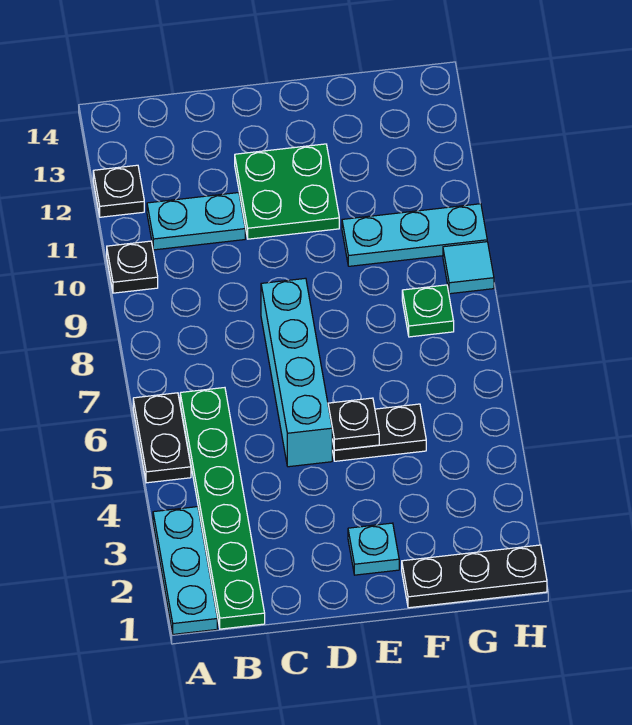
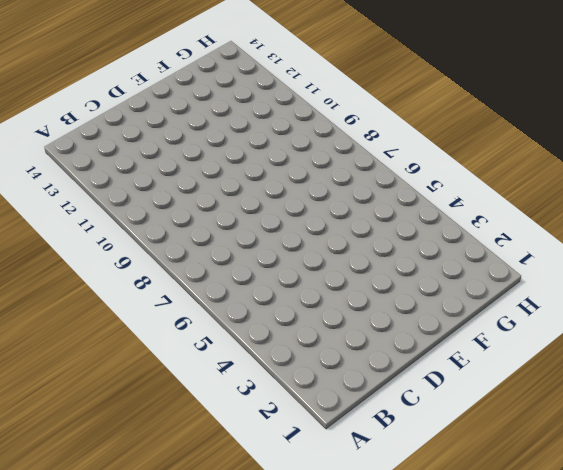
none -> cyan 1x3 plate [153,507,217,634]
none -> black 1x2 plate [133,393,191,483]
none -> black 1x1 plate [107,241,158,293]

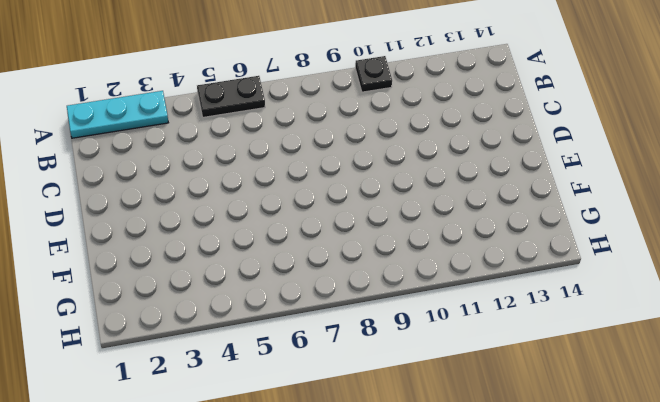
none -> black 1x1 plate [93,165,144,217]
none -> green 1x6 plate [180,388,265,629]
none -> cyan 1x2 plate [147,193,245,250]

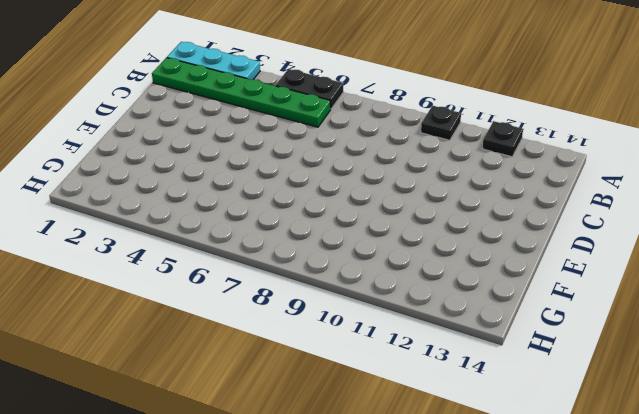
none -> cyan 1x2 plate [147,193,245,250]
none -> cyan 1x4 brick [261,278,332,467]
none -> green 2x2 plate [235,144,339,239]

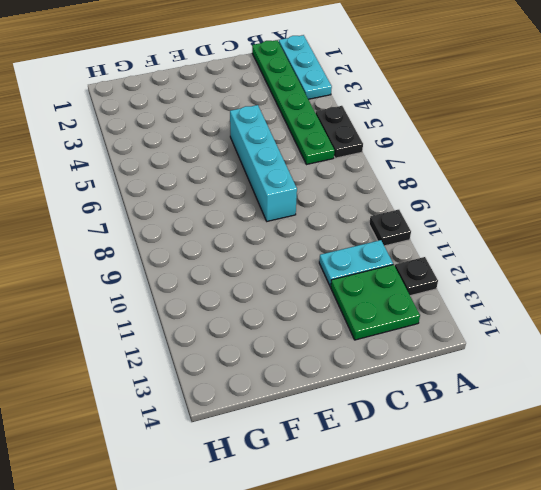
green 2x2 plate [331,265,420,340] -> green 2x2 plate moved to [235,144,339,239]
none -> cyan 1x1 plate [348,523,399,575]
none -> black 1x2 plate [332,404,426,461]
none -> black 1x3 plate [402,545,547,608]

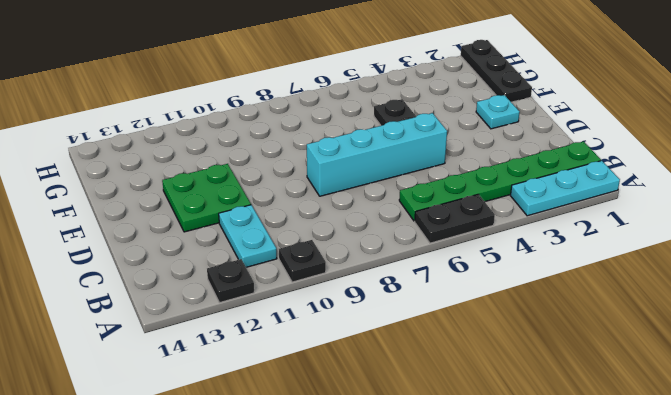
none -> cyan 1x3 plate [342,204,487,266]
none -> green 1x1 plate [402,285,454,337]
none -> cyan 1x1 tile [443,242,494,294]

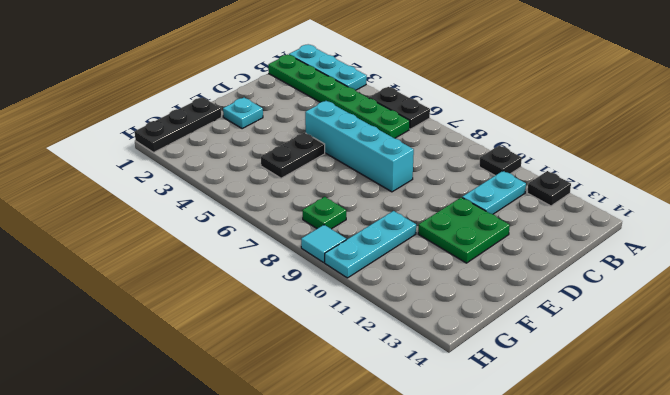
none -> black 1x1 plate [328,398,379,450]

